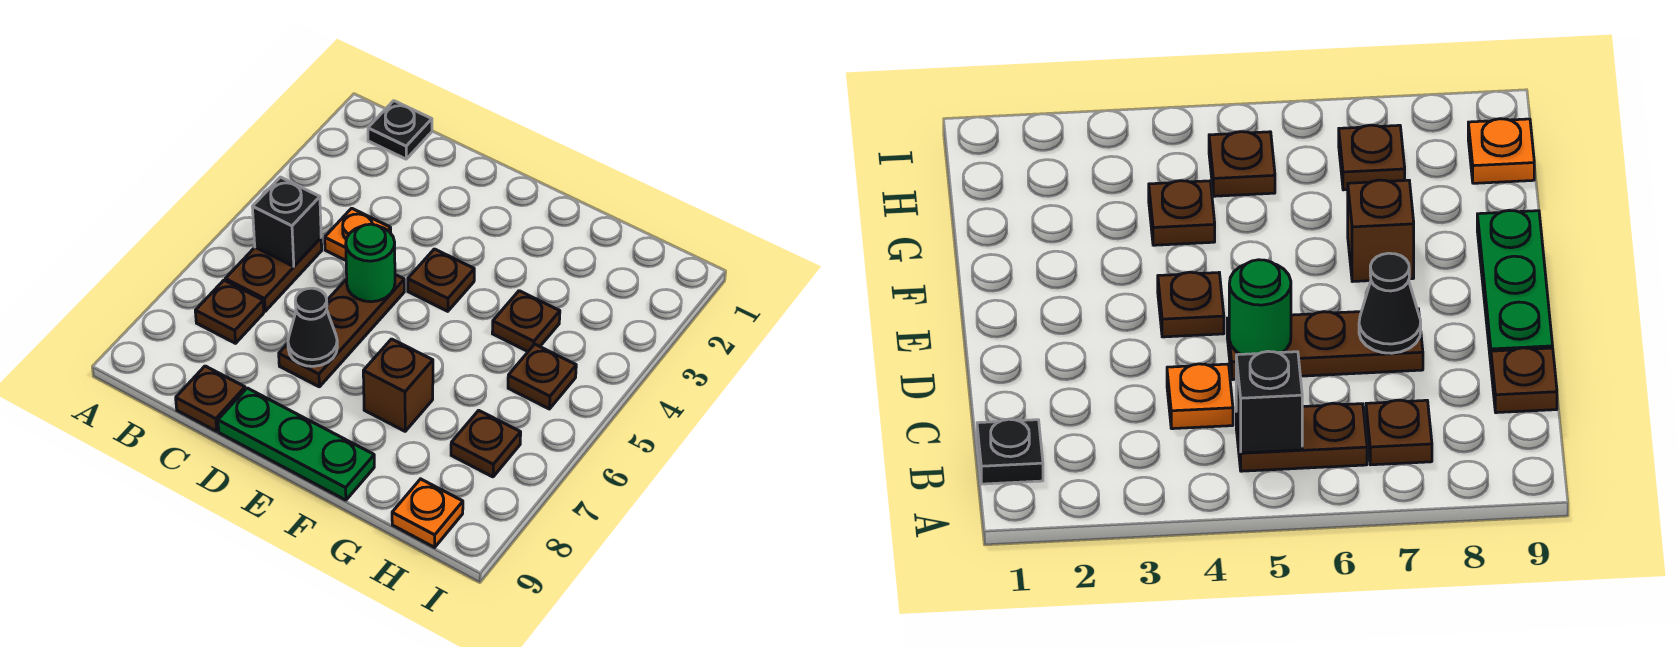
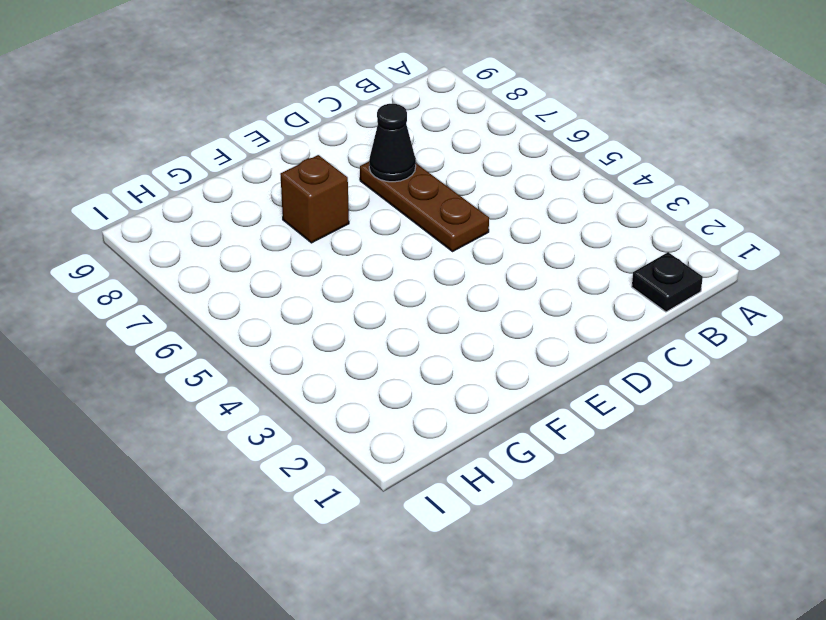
none -> brown 1x2 plate [225,238,322,311]
none -> brown 1x1 plate [195,280,264,343]
none -> orange 1x1 plate [325,208,391,260]

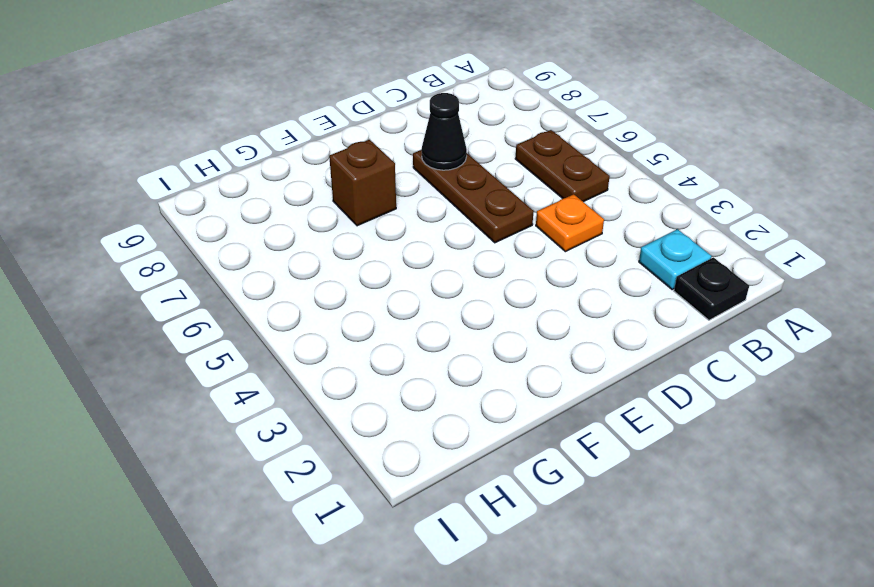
cyan 1x1 plate [639,229,712,290] -> none
none -> brown 1x1 plate [195,280,264,343]
none -> brown 1x1 plate [176,366,245,431]
none -> green 1x3 plate [218,388,374,500]

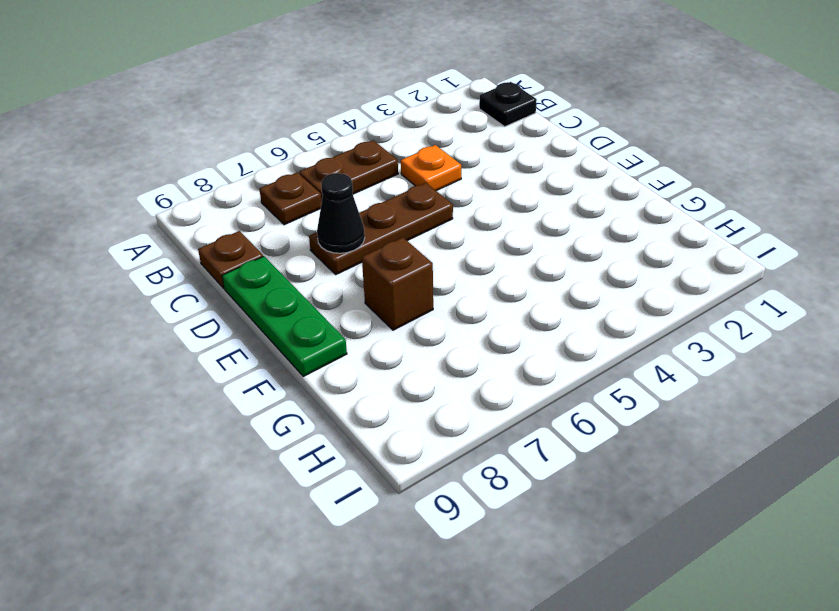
none -> brown 1x1 plate [408,249,474,311]
none -> brown 1x1 plate [492,291,560,351]
none -> brown 1x1 plate [508,344,576,409]

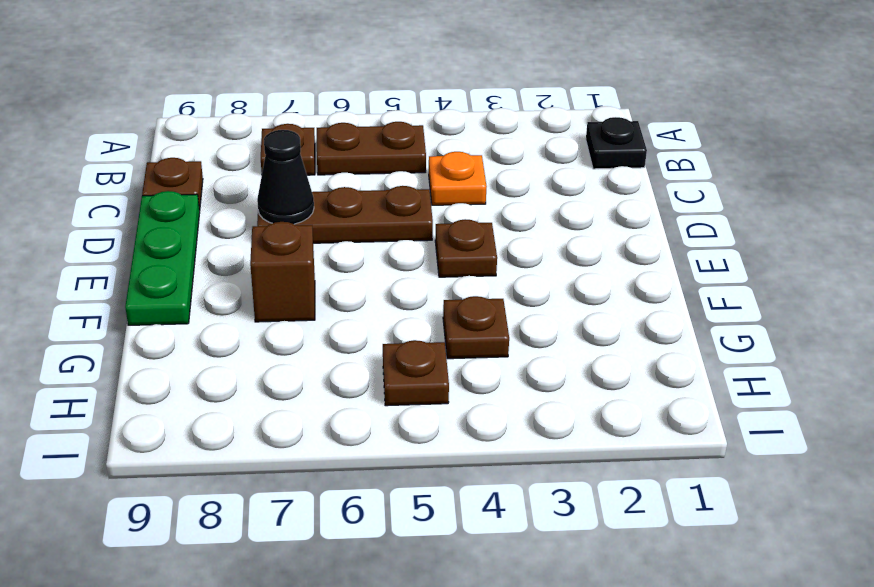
none -> brown 1x1 plate [451,410,521,477]
none -> orange 1x1 plate [392,479,463,547]
none -> black 1x1 brick [252,177,321,266]

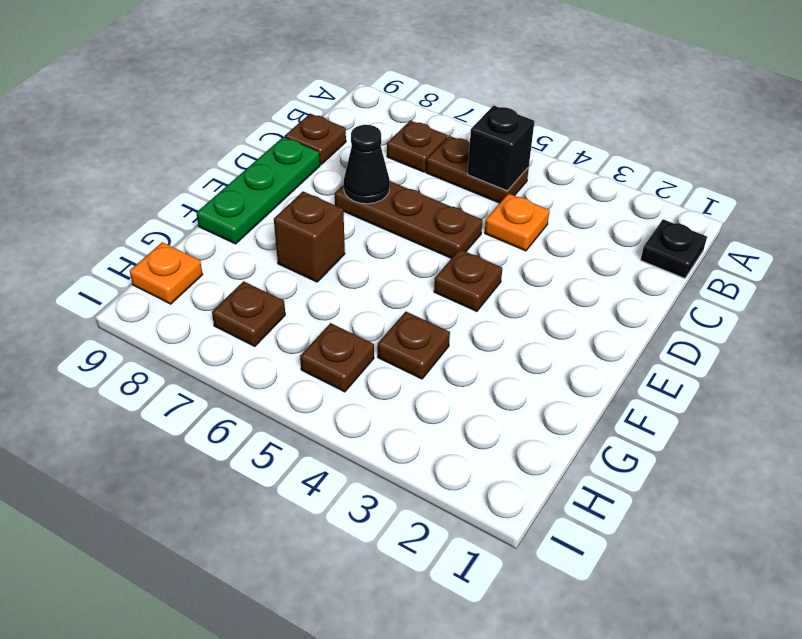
none -> green 1x1 round brick [346,224,395,302]

